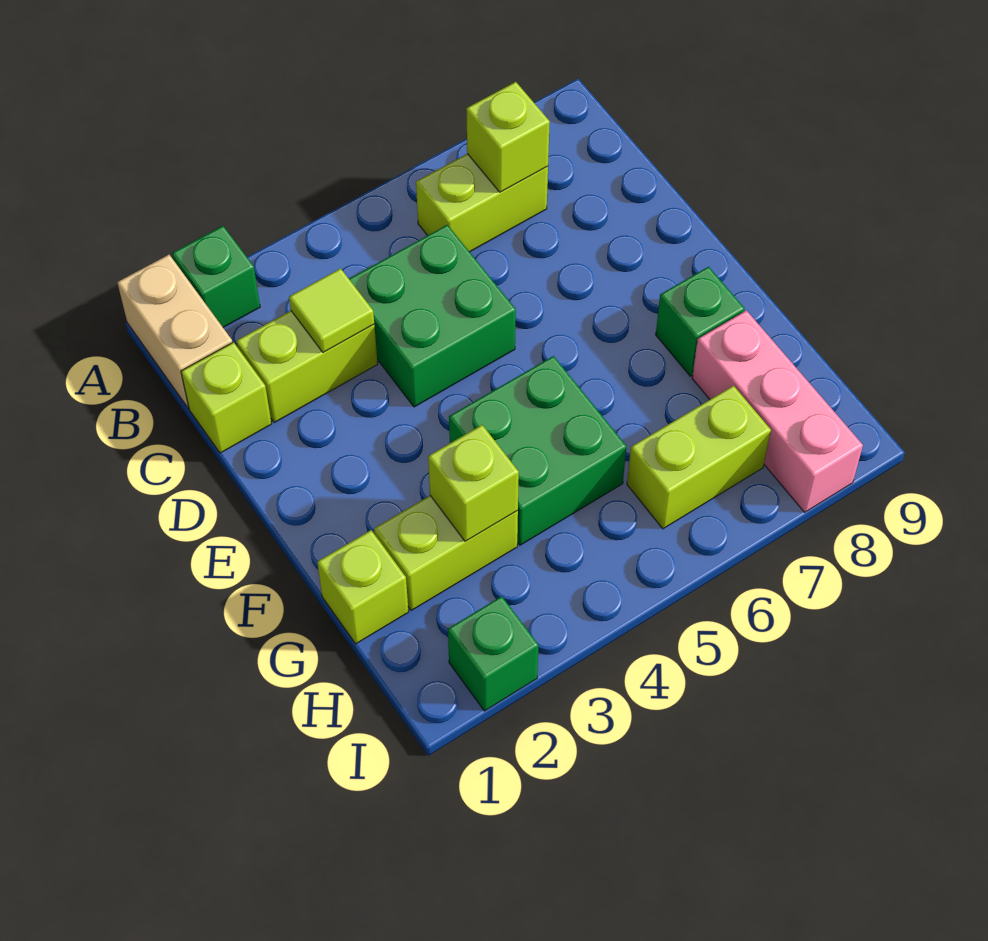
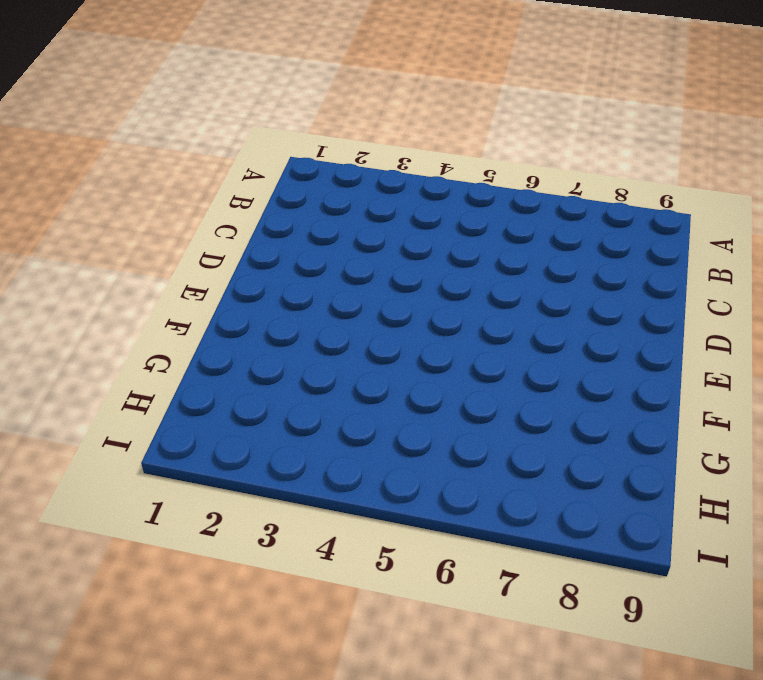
none -> tan 1x2 brick [117,255,233,408]
none -> green 1x1 brick [172,226,260,327]
none -> lime 1x2 brick [416,154,548,252]

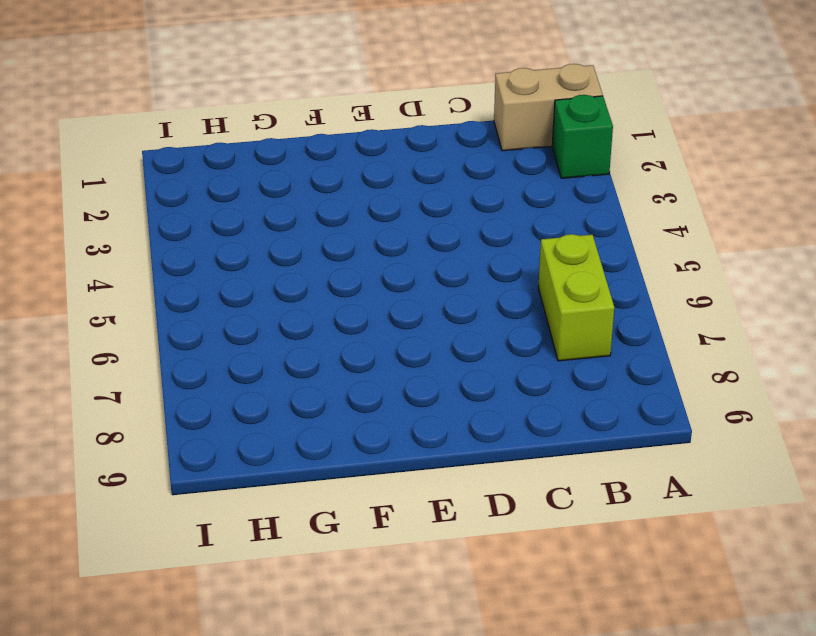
none -> lime 1x1 brick [181,342,271,453]
none -> lime 1x2 brick [236,311,378,423]
none -> green 2x2 brick [349,225,516,407]

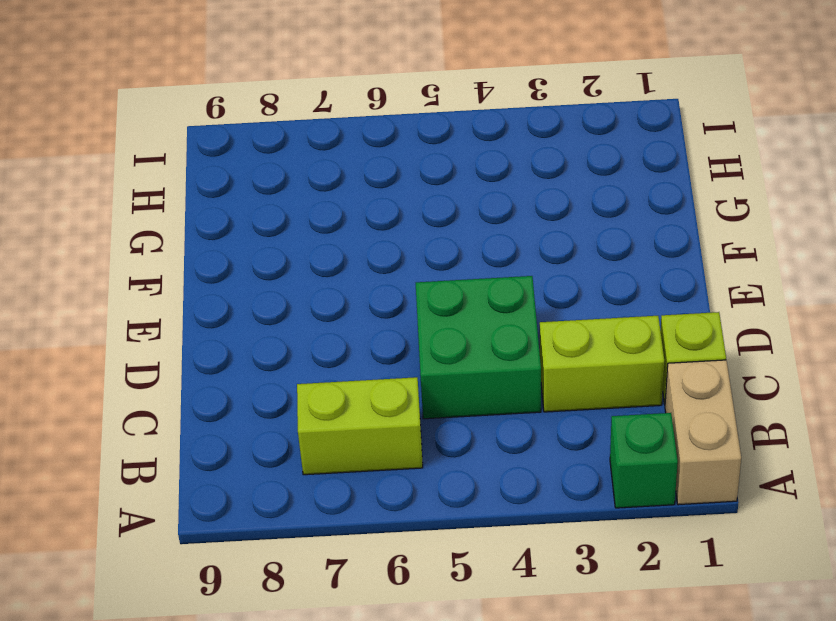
none -> green 2x2 brick [449,356,626,545]
none -> green 1x1 brick [656,267,745,376]
none -> lime 1x1 brick [317,530,408,644]

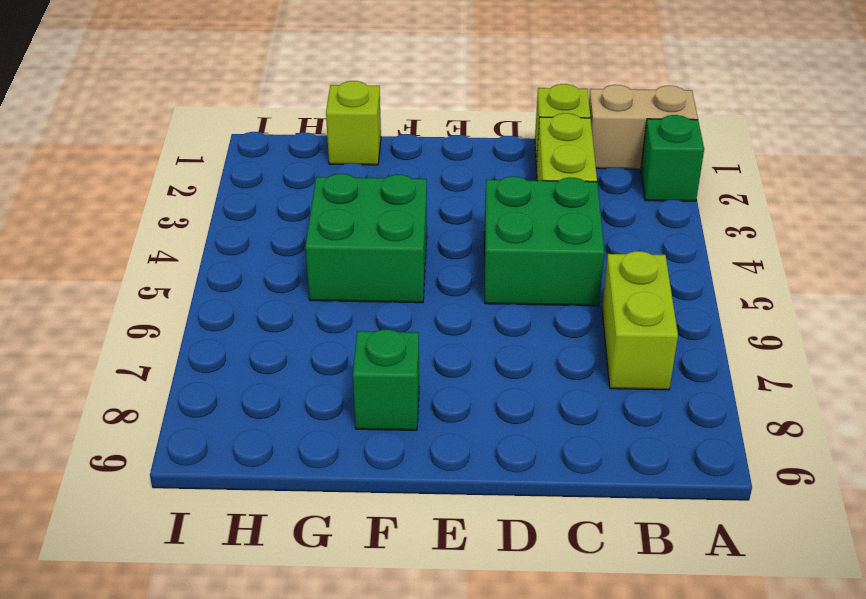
none -> lime 1x2 brick [374,496,518,611]
none -> pink 1x3 brick [692,310,863,512]
none -> lime 1x2 brick [627,386,771,529]

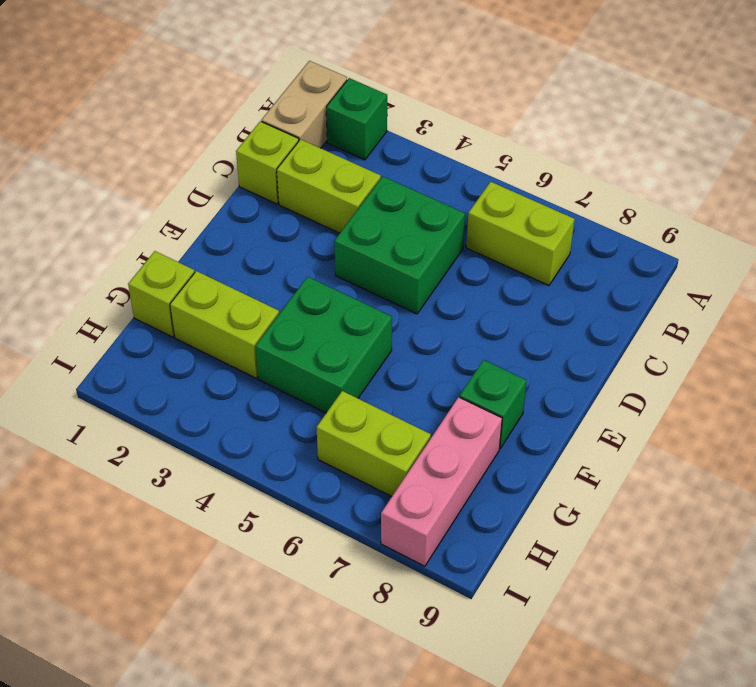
none -> green 1x1 brick [448,596,538,711]
none -> lime 1x1 brick [466,82,550,192]
none -> lime 1x1 tile [289,268,374,353]

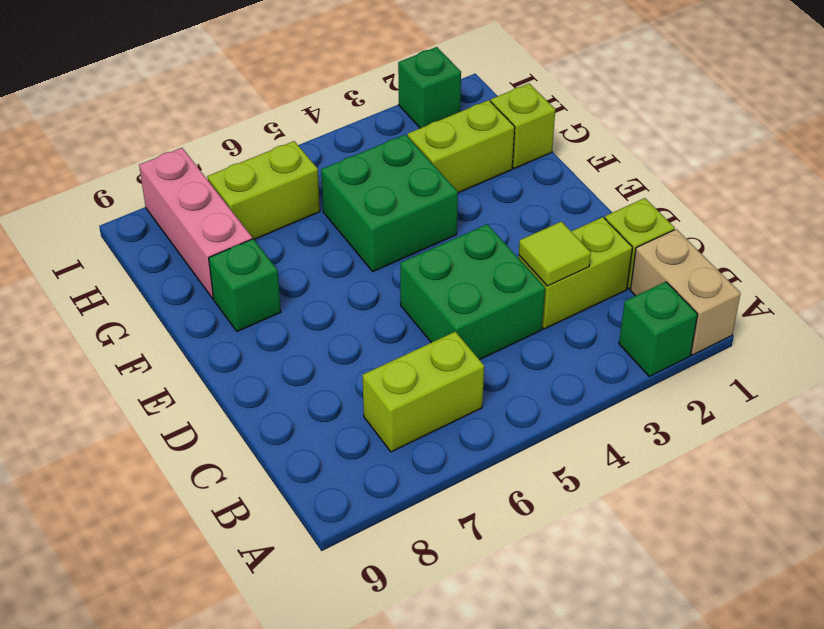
none -> lime 1x1 brick [466,82,550,192]
none -> lime 1x1 brick [428,425,519,541]

